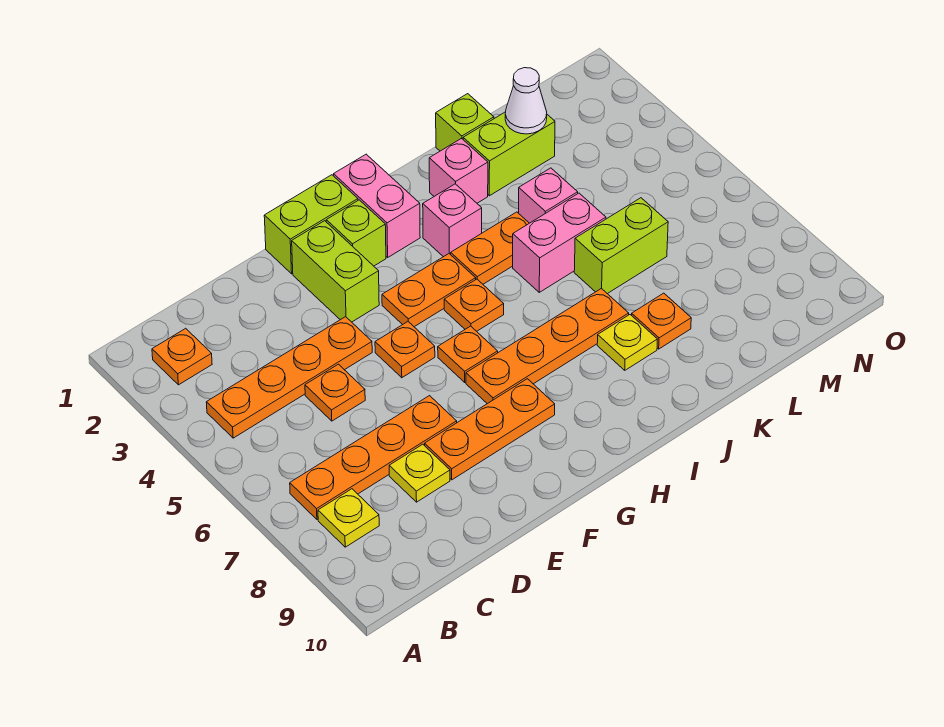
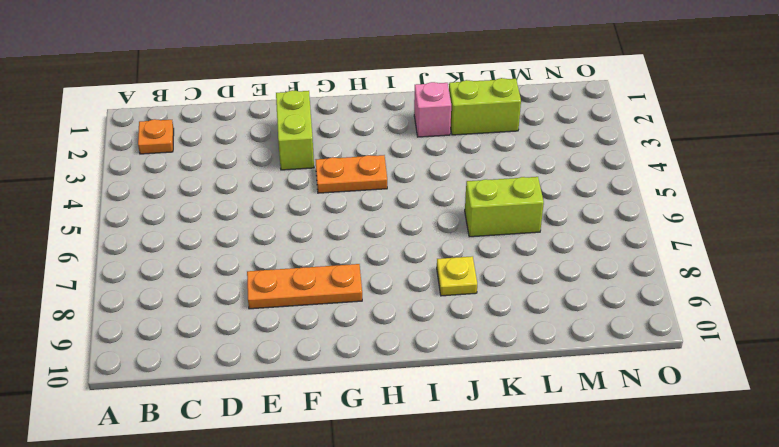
none -> orange 1x4 plate [206,317,372,438]
none -> orange 1x4 plate [290,396,457,519]
none -> yellow 1x1 plate [318,489,379,547]

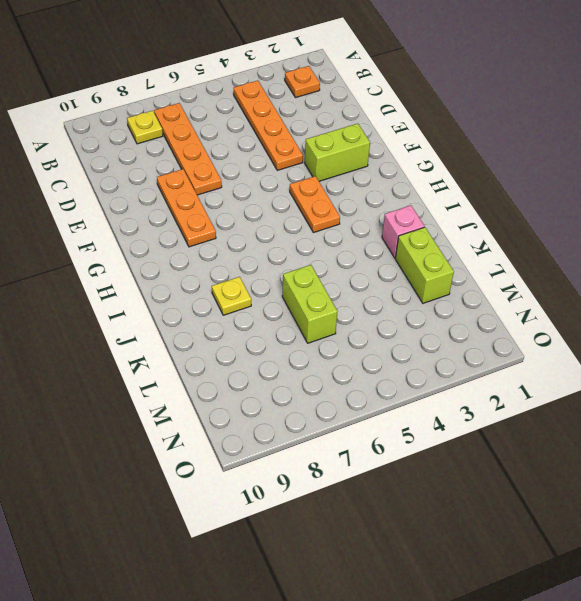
none -> orange 1x1 plate [305,364,365,421]
none -> yellow 1x1 plate [389,444,450,502]
none -> lime 1x2 brick [264,175,358,274]

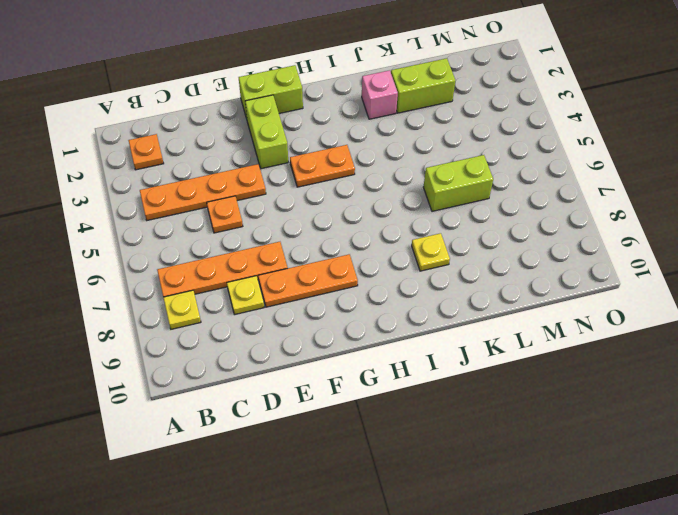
none -> orange 1x1 plate [375,322,435,378]
none -> lime 1x1 brick [326,200,386,266]
none -> orange 1x1 plate [438,326,498,382]

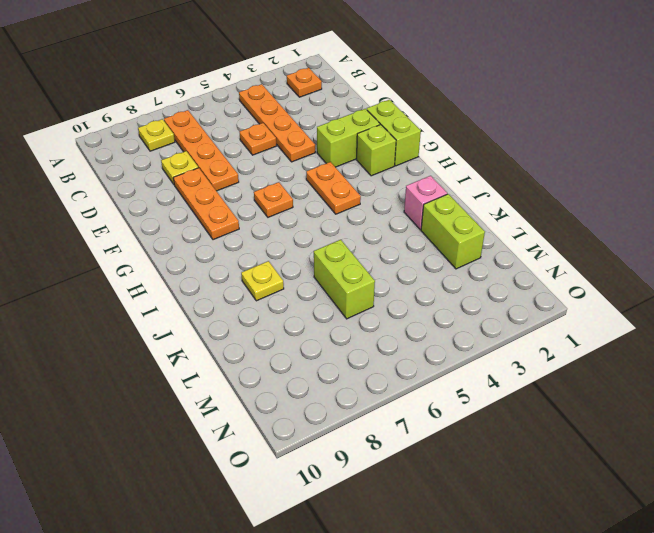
none -> orange 1x1 plate [375,322,435,378]
none -> orange 1x4 plate [466,288,629,404]
none -> pink 1x2 brick [334,154,420,257]

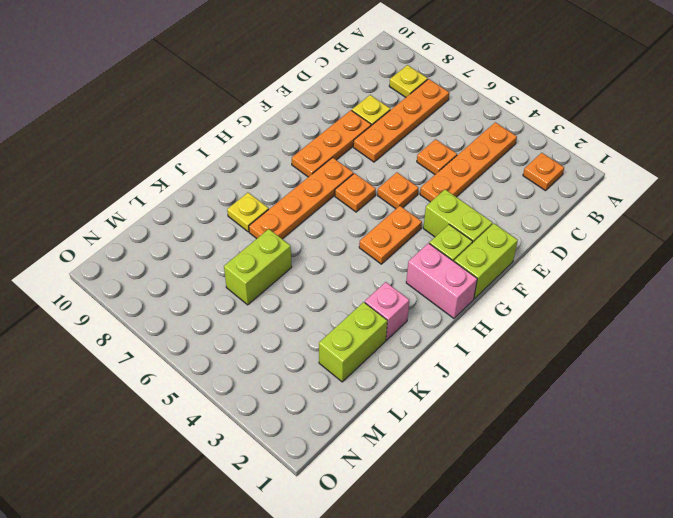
none -> orange 1x1 plate [444,279,504,331]
none -> pink 1x1 brick [423,184,482,257]
none -> orange 1x2 plate [451,212,529,284]

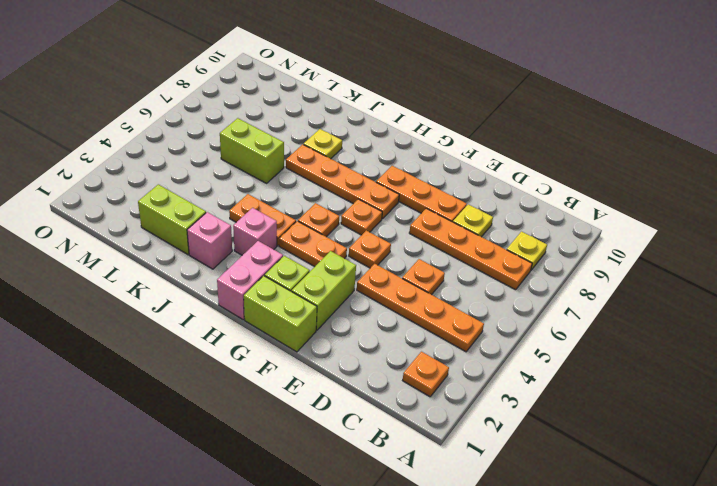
none -> pink 1x2 brick [513,193,606,292]
none -> lime 1x1 brick [436,94,494,151]
none -> pink 1x1 brick [519,168,578,223]

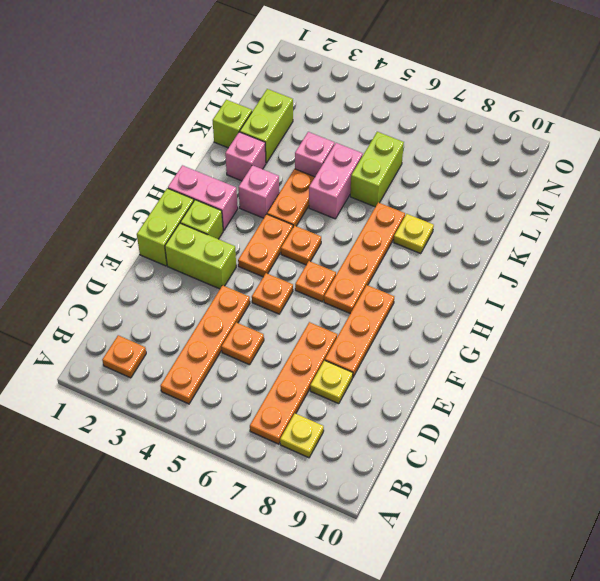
none -> orange 1x1 plate [632,293,691,349]
none -> white 1x1 cone [505,68,547,134]

